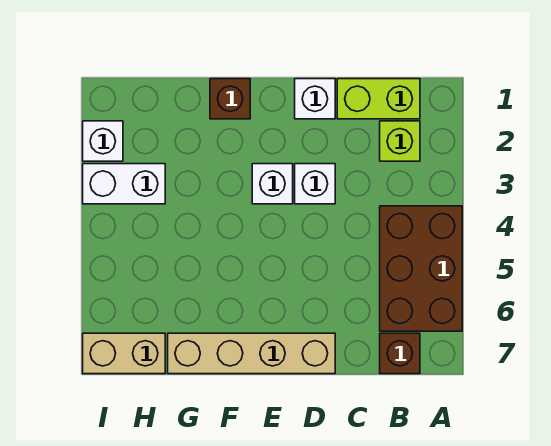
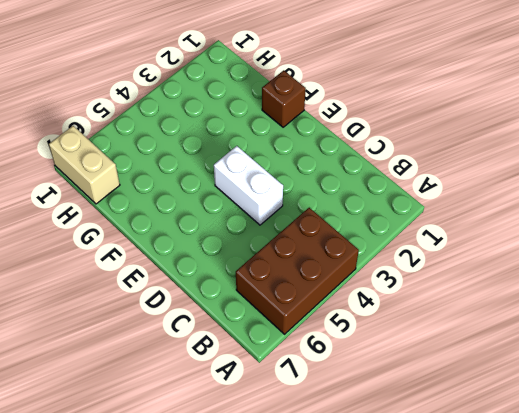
white 1x2 brick [214,146,283,225] -> white 1x2 brick moved to [83,164,165,204]
none -> lime 1x2 brick [337,79,420,119]
none -> lime 1x1 brick [380,121,420,161]
none -> brown 1x1 brick [380,333,420,374]

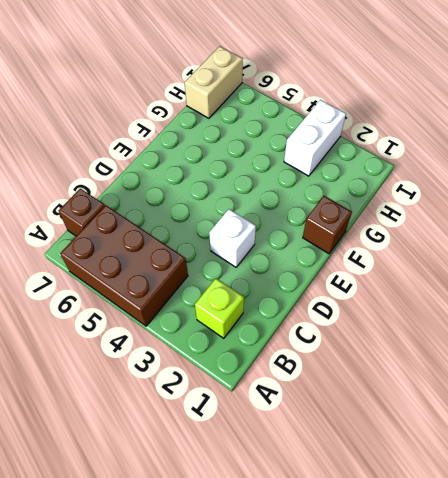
none -> lime 1x2 brick [337,79,420,119]
none -> white 1x1 brick [295,79,335,119]
none -> tan 1x4 brick [168,333,335,374]

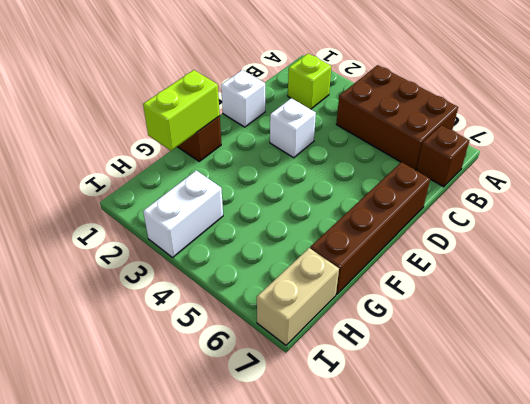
brown 1x4 brick [310,162,430,294] -> tan 1x4 brick [168,333,335,374]
lime 1x2 brick [143,70,220,151] -> lime 1x2 brick moved to [337,79,420,119]
none -> white 1x1 brick [252,164,293,204]
none -> white 1x1 brick [83,121,123,161]

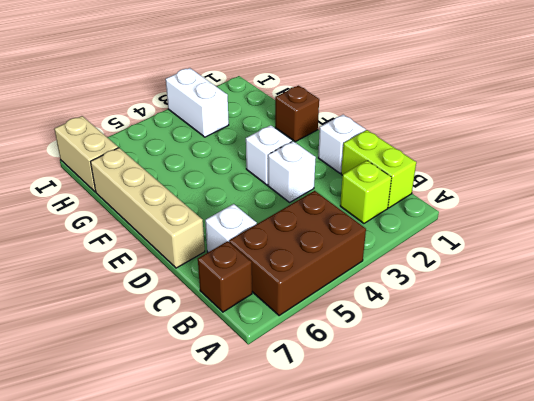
white 1x1 brick [205,204,257,252] -> white 1x1 brick moved to [83,121,123,161]

